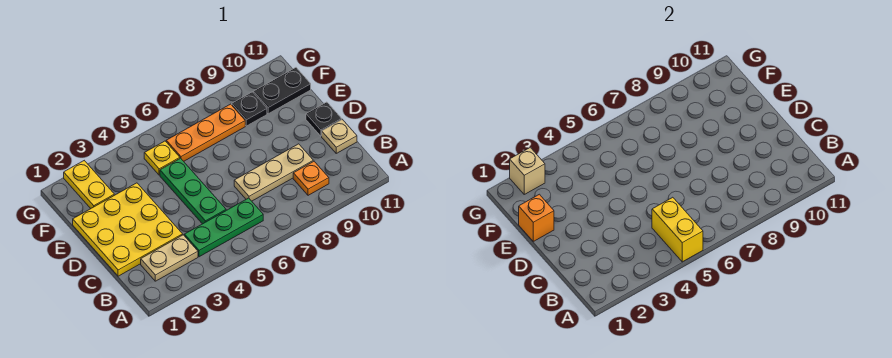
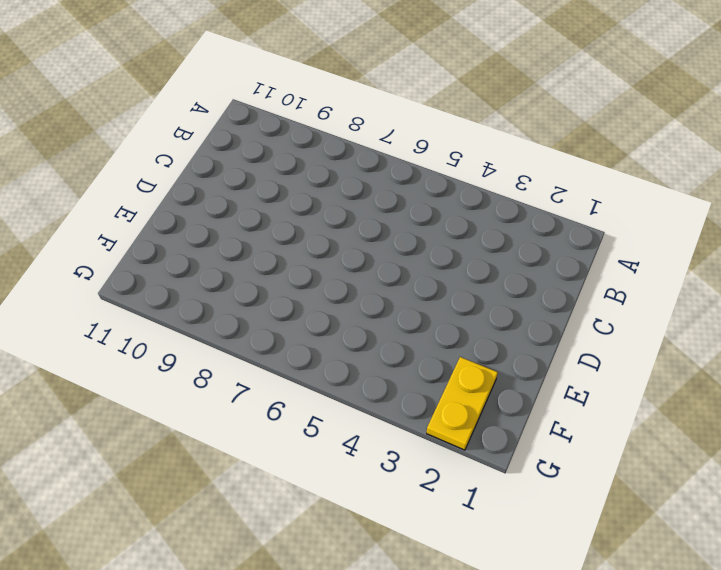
none -> tan 1x2 plate [141,235,198,281]
none -> green 1x3 plate [184,198,263,257]
none -> orange 1x1 plate [293,161,329,195]

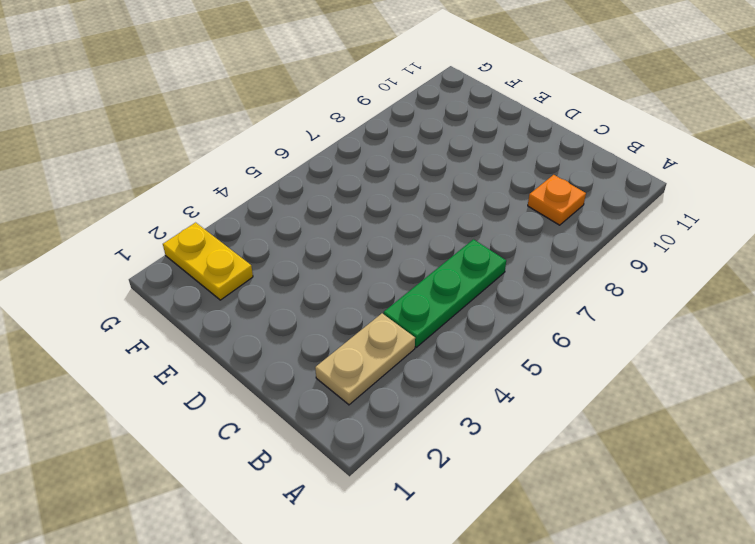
none -> yellow 3x3 plate [73,183,183,276]
none -> green 1x3 plate [160,158,226,224]
none -> tan 1x3 plate [234,144,313,201]

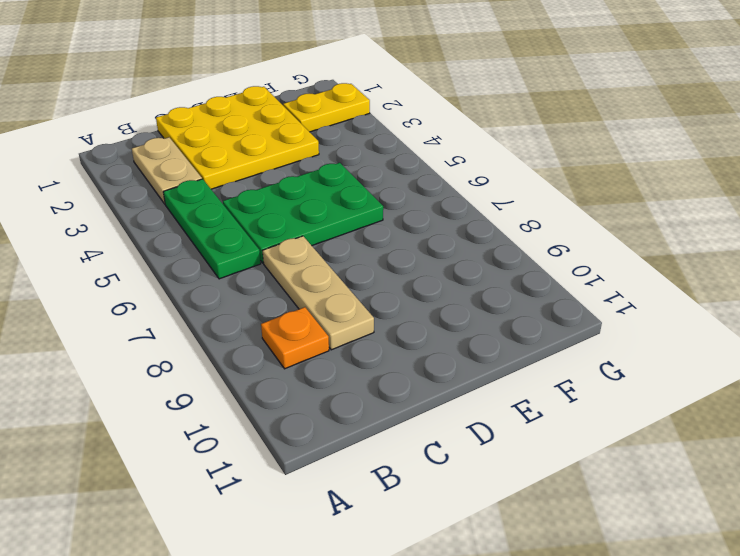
green 2x3 plate [223,163,383,263] -> green 1x3 plate [160,158,226,224]
none -> tan 1x1 plate [322,119,357,153]
none -> black 1x1 plate [306,102,342,136]
none -> yellow 1x1 plate [144,141,180,175]

